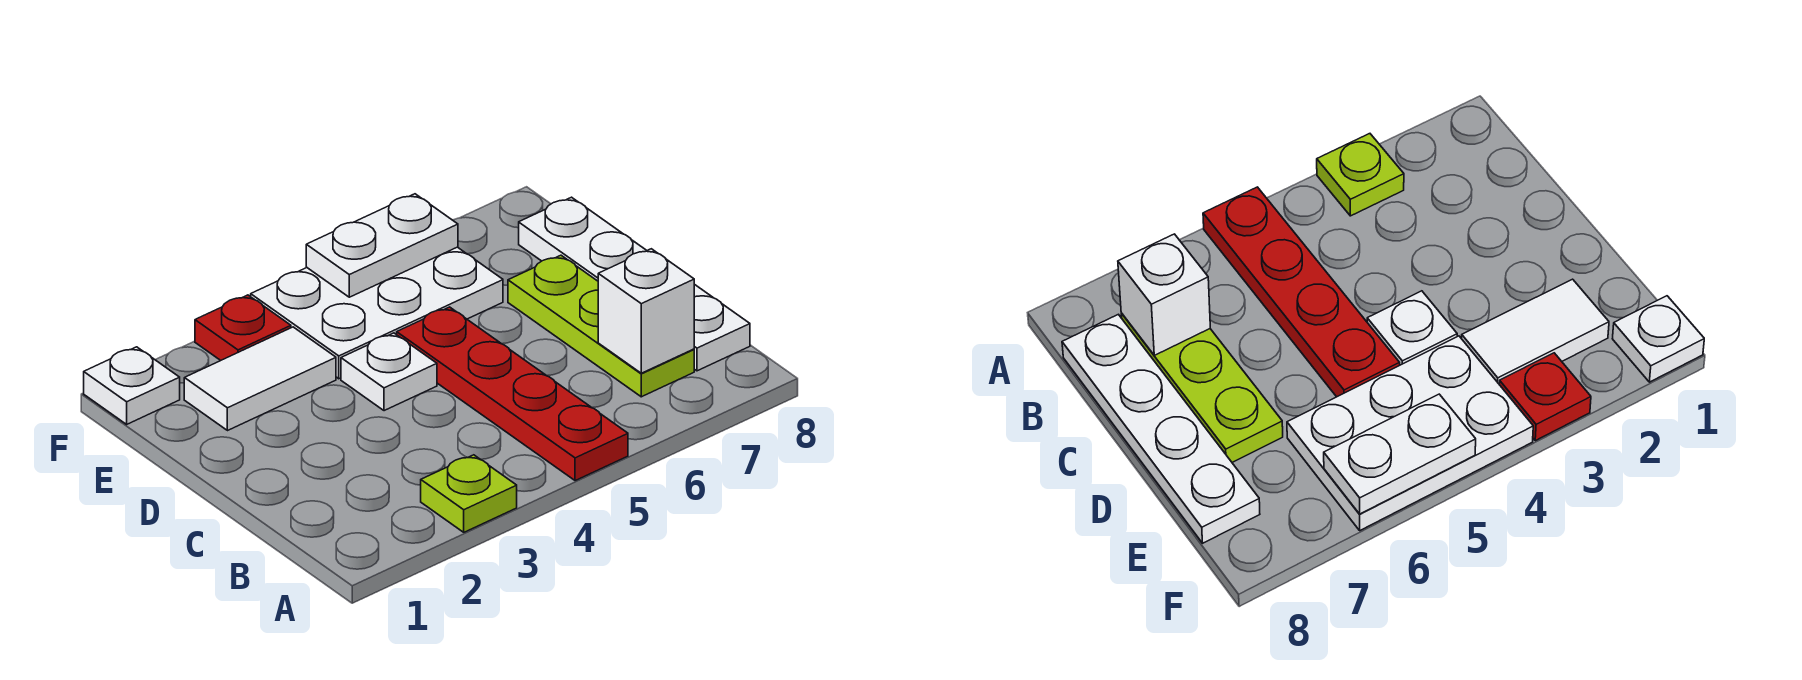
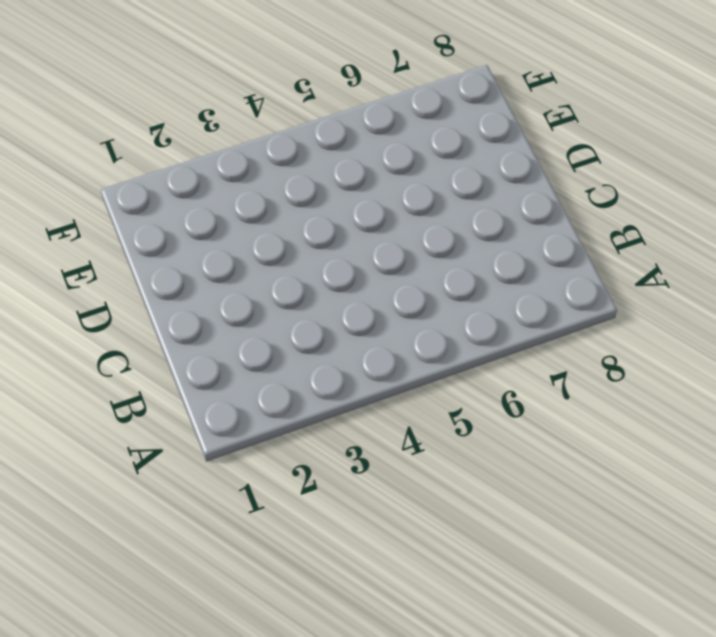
none -> lime 1x1 plate [421,455,517,532]
none -> red 1x4 plate [397,307,628,481]

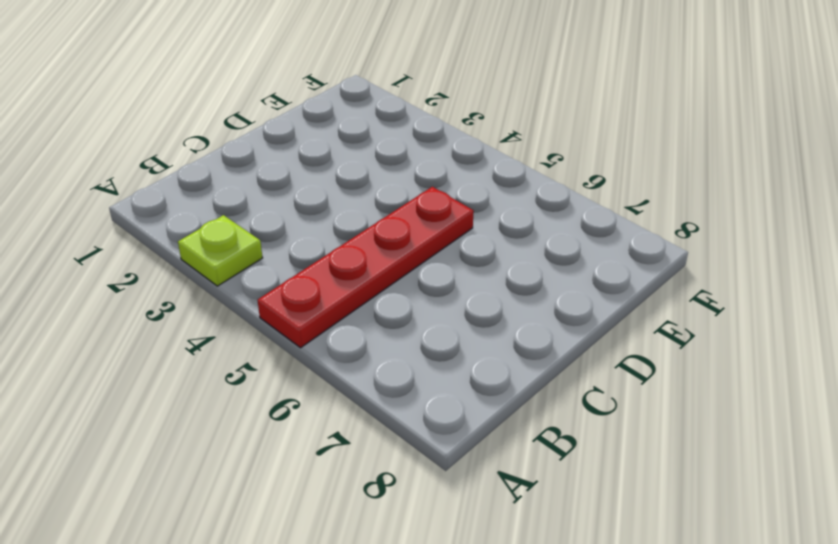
none -> lime 1x3 plate [508,255,694,397]
none -> white 1x4 plate [519,197,750,371]

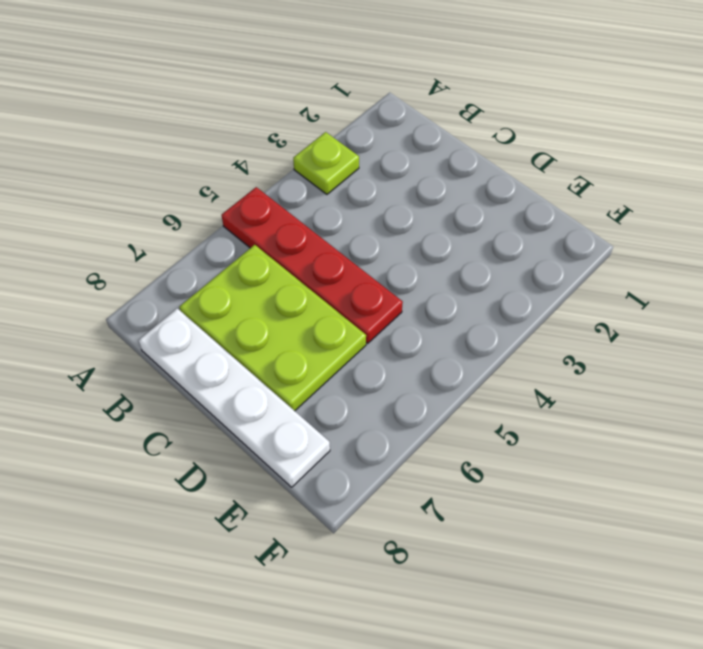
lime 2x3 plate [179,245,366,411] -> lime 1x3 plate [508,255,694,397]
none -> white 1x1 plate [341,333,437,411]
none -> white 1x2 tile [184,327,336,431]

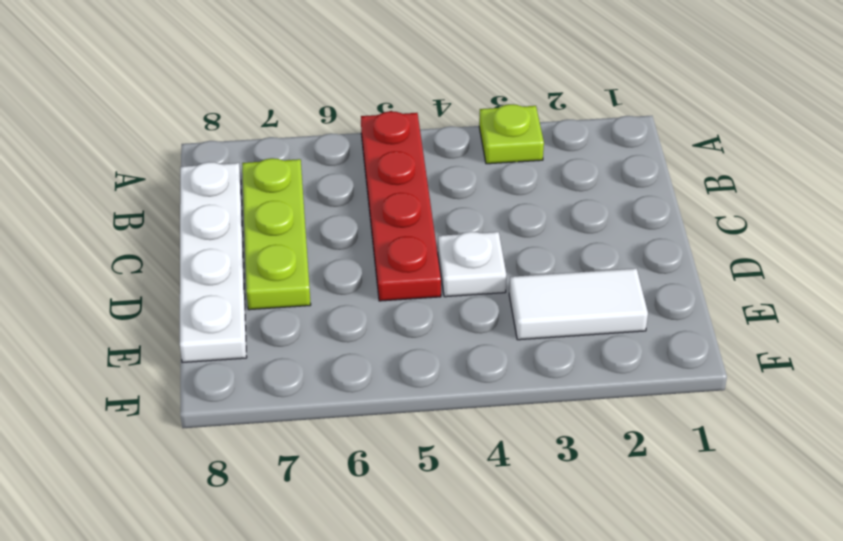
none -> white 2x3 plate [251,247,503,379]
none -> white 1x1 plate [84,347,180,424]

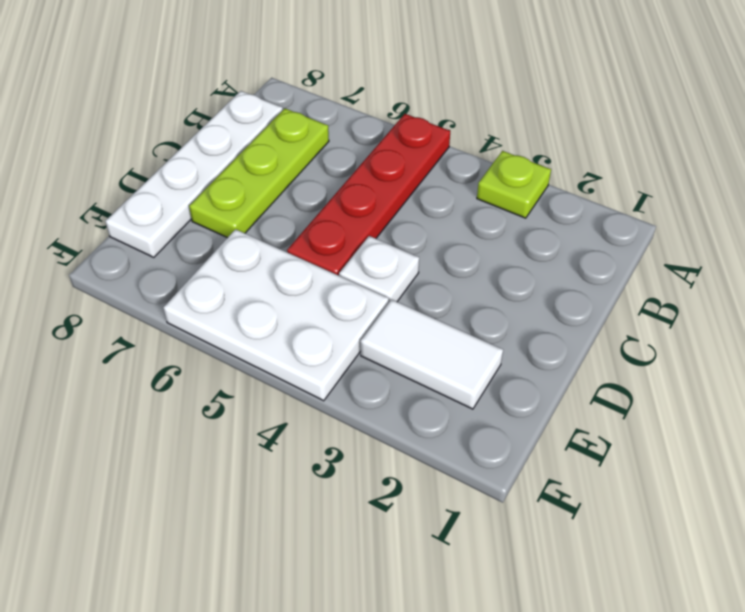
none -> white 1x1 plate [84,347,180,424]
none -> red 1x1 plate [195,295,291,361]

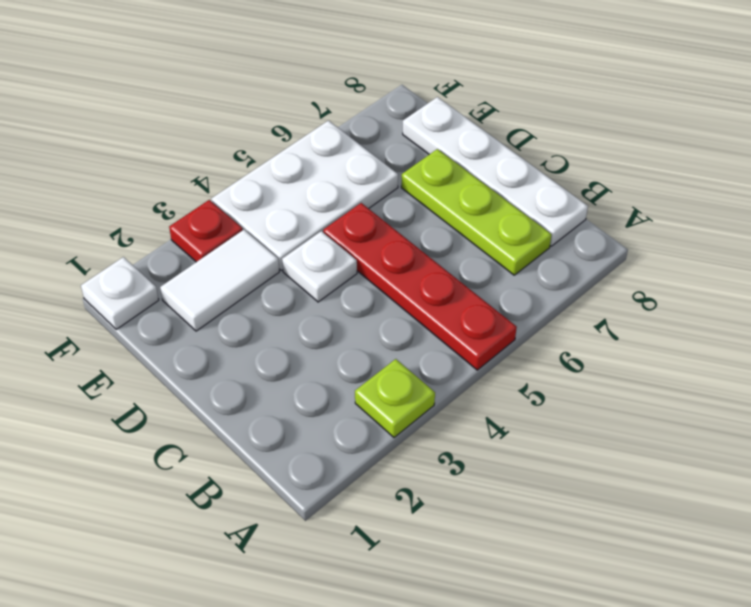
none -> white 1x1 brick [598,249,694,373]
none -> white 1x2 plate [306,194,458,297]

